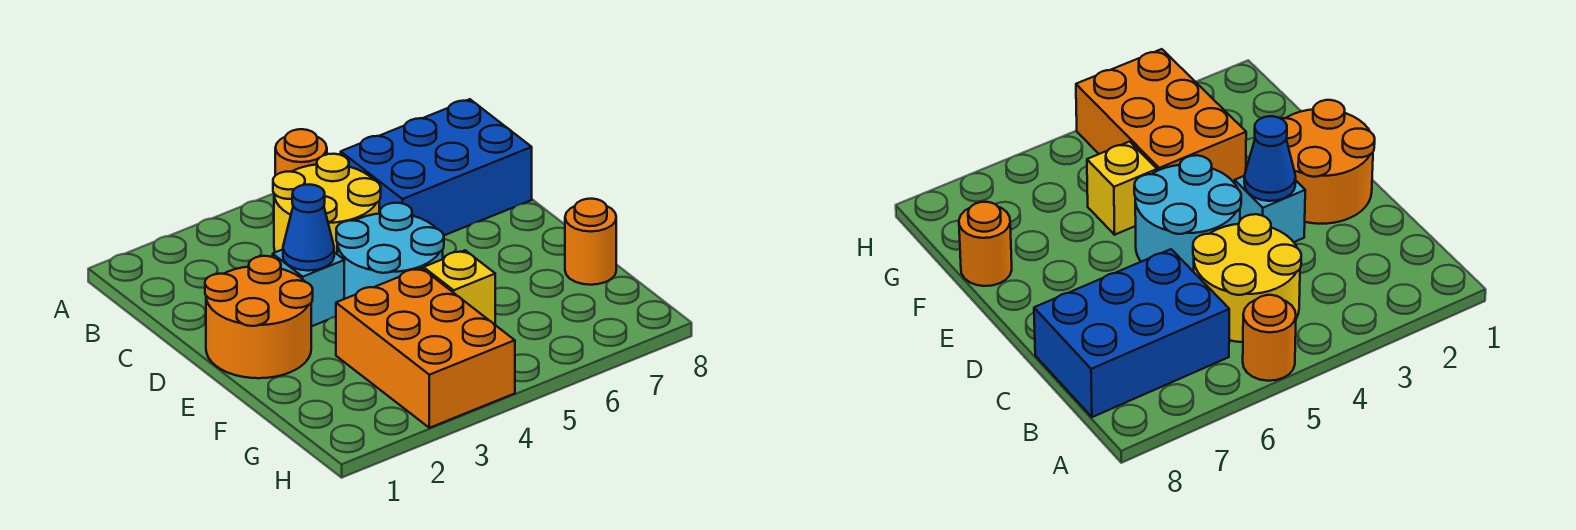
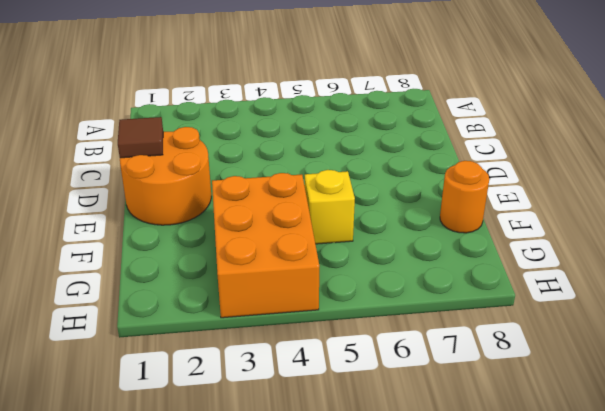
brown 1x1 tile [118,117,163,158] -> none
none -> orange 1x1 round brick [275,129,327,176]
none -> yellow 2x2 round brick [273,154,381,254]

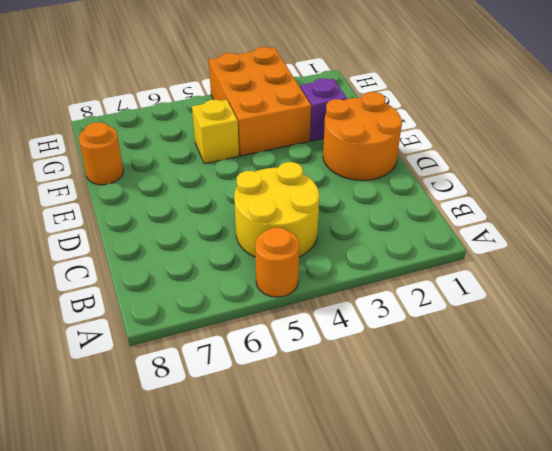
purple 1x1 brick [300,78,347,141] -> none
none -> blue 2x3 brick [341,99,532,235]
none -> cyan 1x1 brick [273,250,344,326]

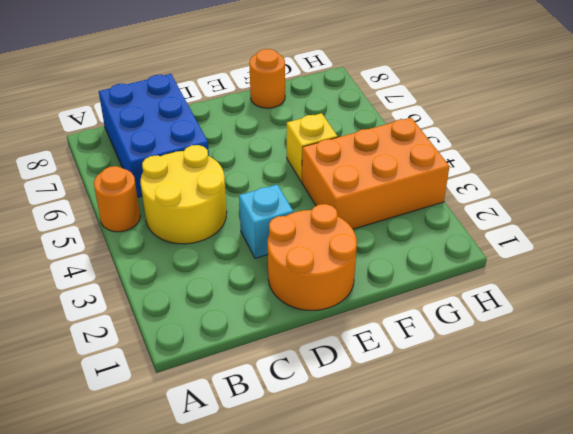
none -> cyan 2x2 round brick [336,203,444,299]
none -> blue 1x1 cone [283,184,334,271]

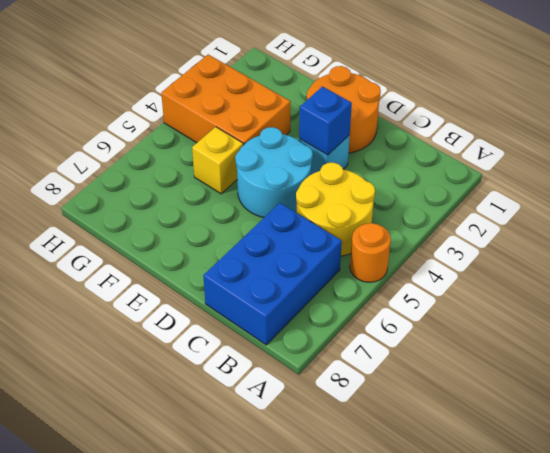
blue 1x1 brick [299,87,352,155] -> blue 1x1 cone [283,184,334,271]
none -> orange 1x1 round brick [565,199,616,285]

